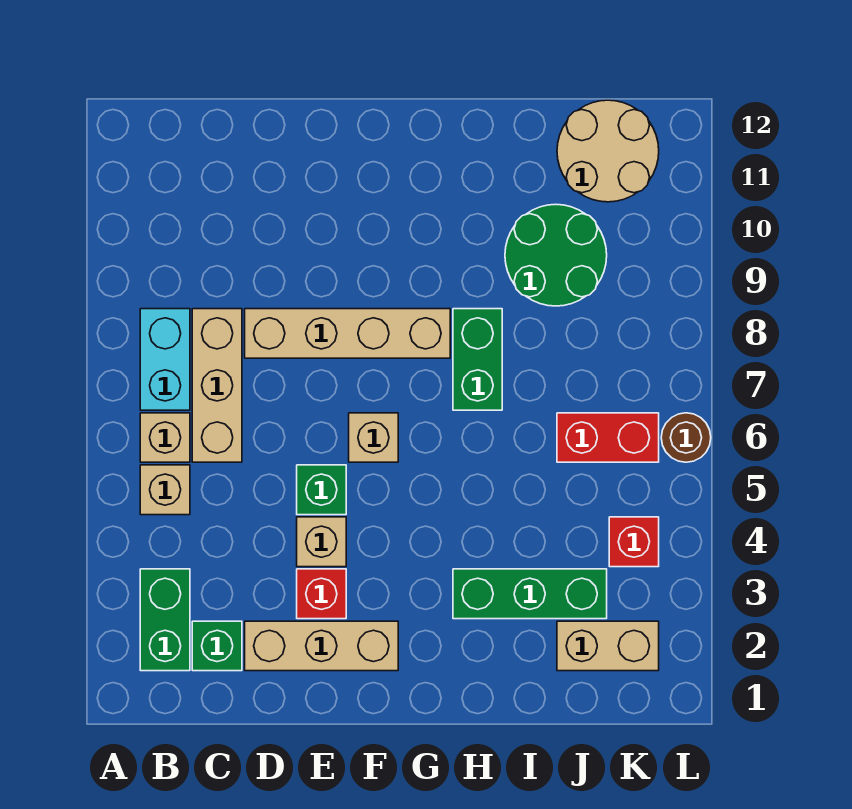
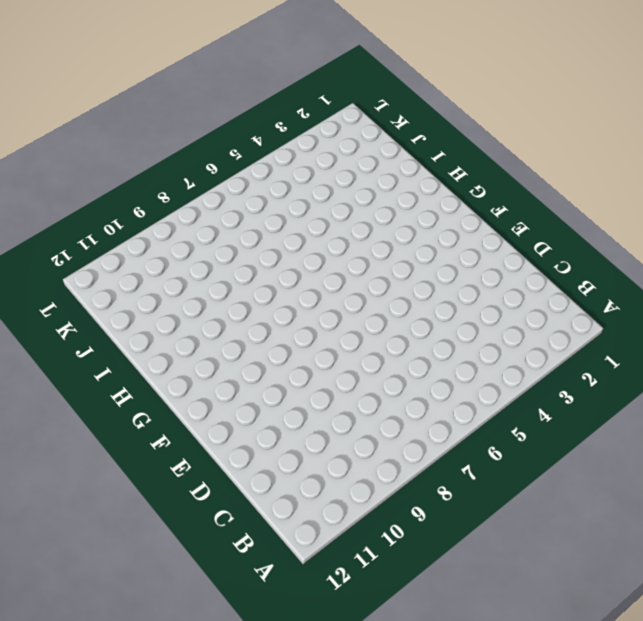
none -> green 1x2 brick [140,569,190,671]
none -> tan 1x1 brick [140,465,190,515]
none -> tan 1x1 brick [140,413,190,462]

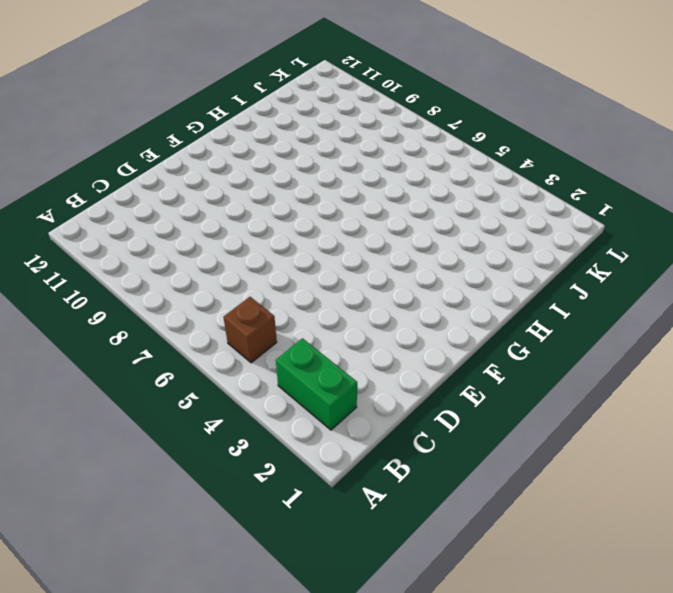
brown 1x1 brick [224,297,277,363] -> tan 1x1 brick [140,465,190,515]
none -> tan 1x1 brick [140,413,190,462]
none -> cyan 1x2 brick [140,309,190,410]
none -> green 1x1 brick [192,621,242,671]

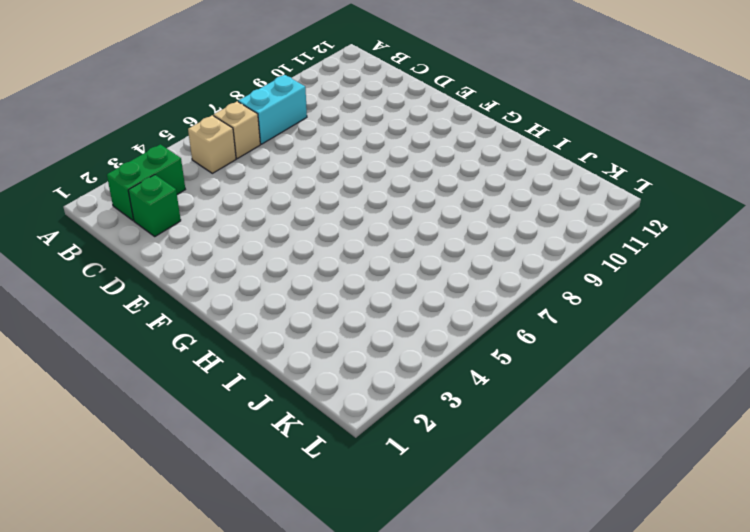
none -> tan 1x3 brick [192,309,242,462]
none -> tan 1x3 brick [245,621,398,671]
none -> tan 1x4 brick [245,309,450,358]

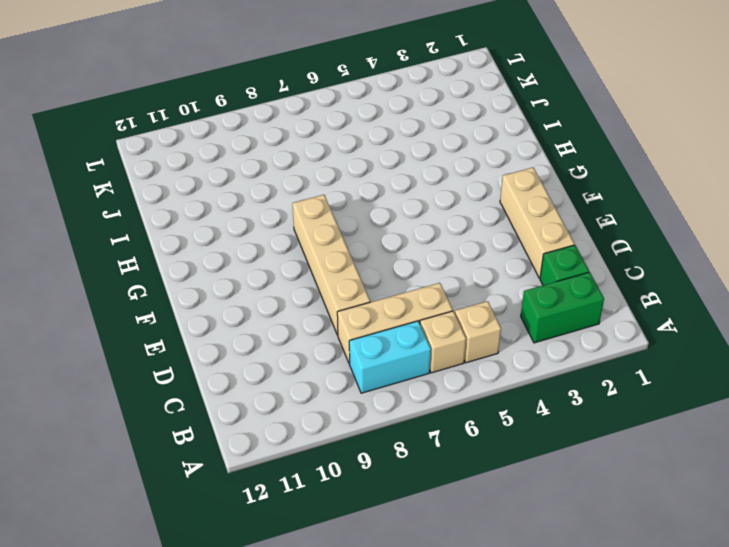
none -> red 1x1 brick [297,569,346,619]
none -> tan 1x1 brick [297,517,346,567]
none -> green 1x1 brick [297,465,346,515]

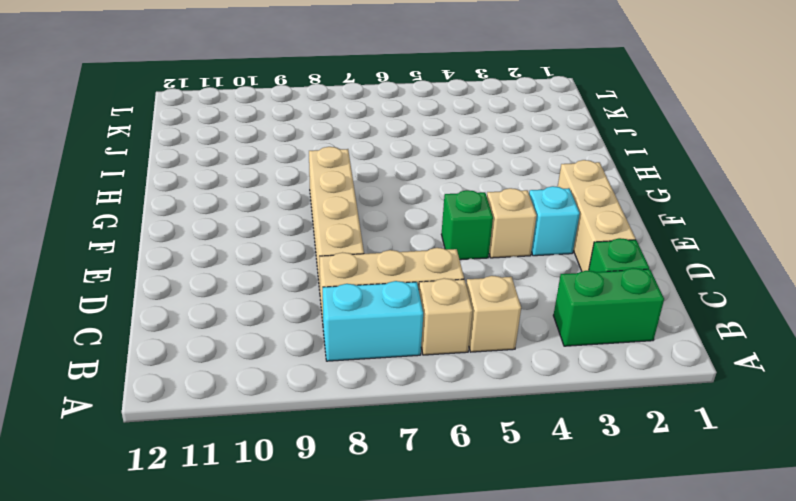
cyan 1x1 brick [529,186,580,256] -> red 1x1 brick [297,569,346,619]
none -> tan 1x1 brick [349,413,398,462]
none -> green 1x3 brick [453,569,607,619]
none -> green 1x2 brick [453,309,502,410]

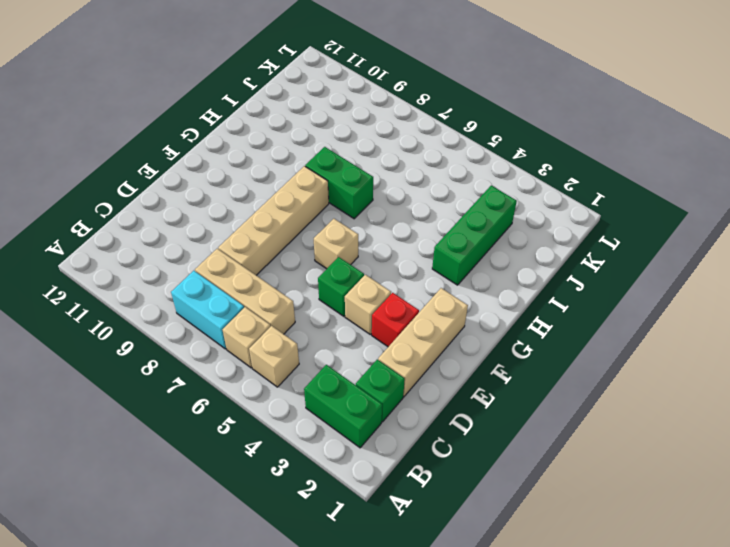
none -> green 2x2 round brick [505,204,607,306]
none -> tan 1x2 brick [557,621,659,671]
none -> red 1x2 brick [557,413,659,462]

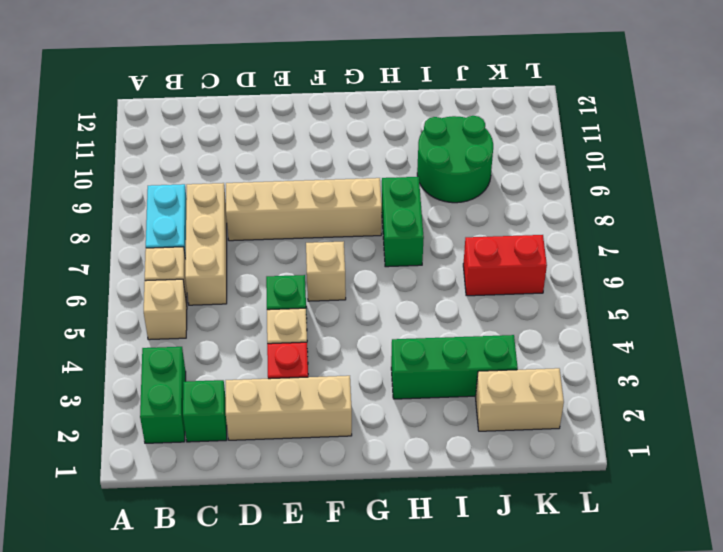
none -> tan 2x2 round brick [557,100,659,202]
none -> red 1x1 brick [609,517,659,567]
none -> brown 1x1 round brick [661,413,711,462]

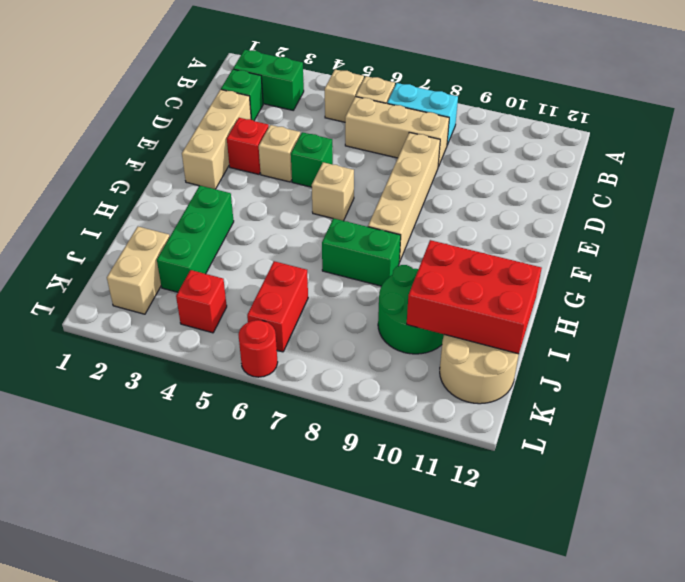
red 2x3 brick [407,240,542,354] -> none
red 1x1 round brick [238,320,278,377] -> brown 1x1 round brick [661,413,711,462]

